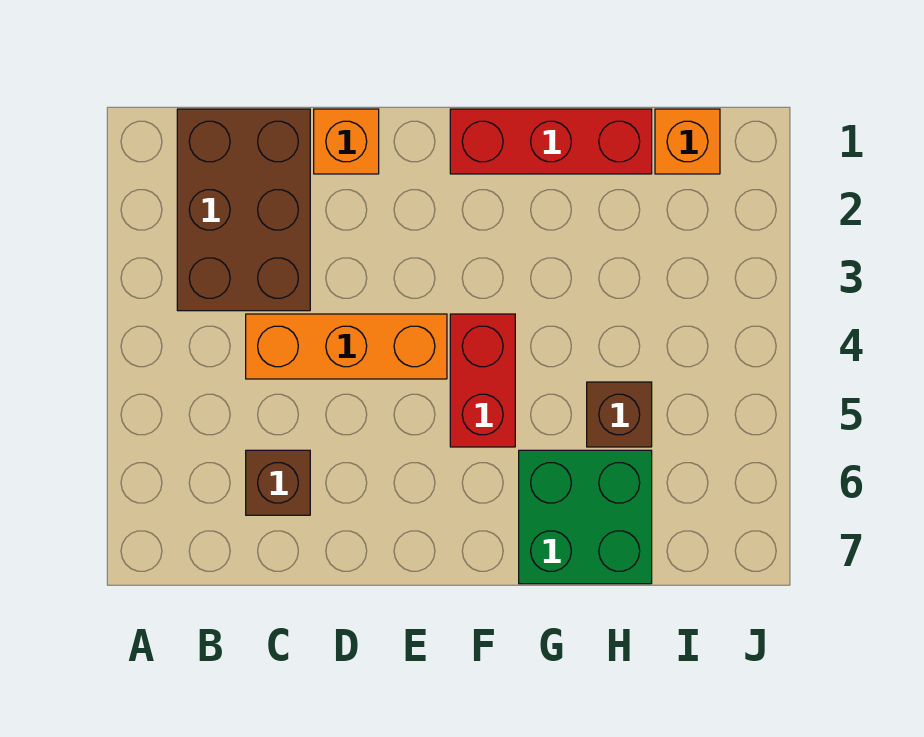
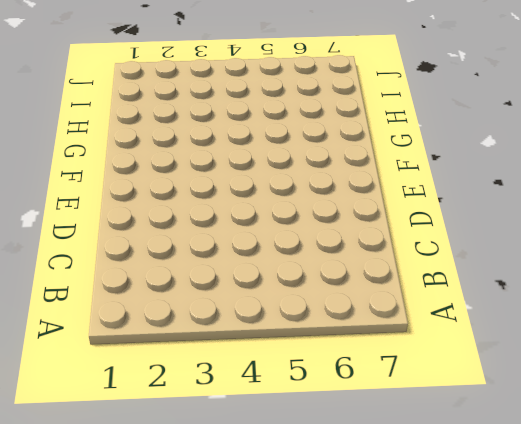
none -> brown 2x3 brick [177,109,310,311]
none -> orange 1x3 brick [246,314,447,379]

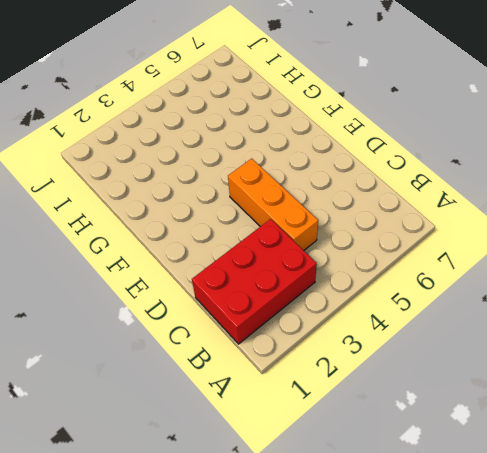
red 2x3 brick [192,219,317,344] -> brown 2x3 brick [177,109,310,311]
none -> brown 1x1 brick [246,450,310,515]
none -> orange 1x1 brick [314,109,379,174]

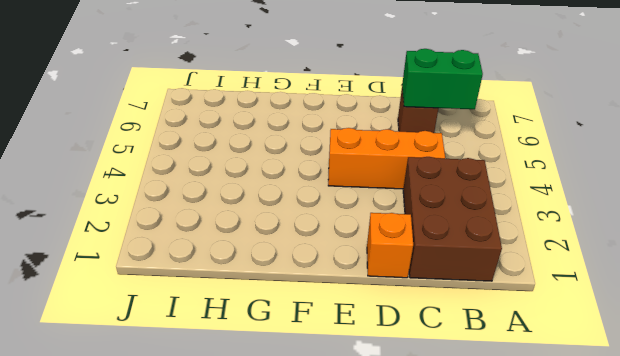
green 1x2 brick [402,49,483,109] -> none
none -> red 1x3 brick [450,109,652,174]
none -> red 1x2 brick [450,314,515,447]

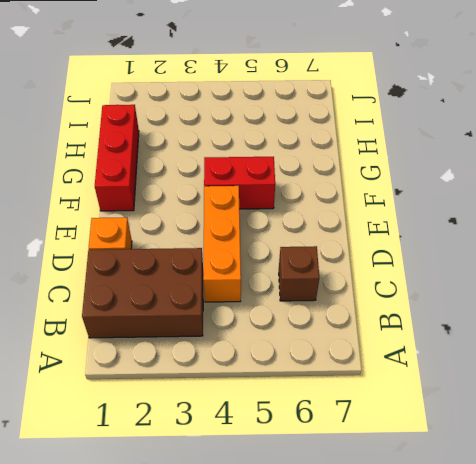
none -> green 2x2 brick [519,450,652,584]
none -> brown 1x1 brick [587,382,652,447]

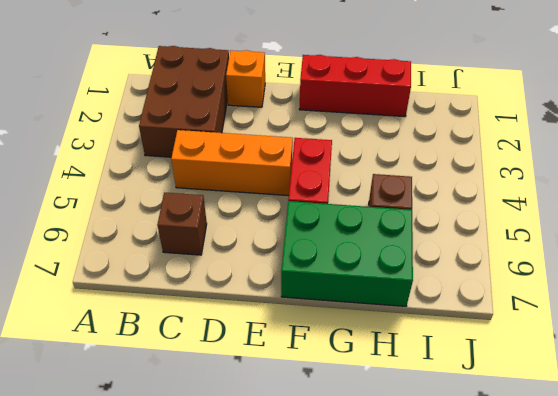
green 2x3 brick [281,201,413,306] -> green 2x2 brick [519,450,652,584]
none -> orange 1x1 brick [655,109,720,174]

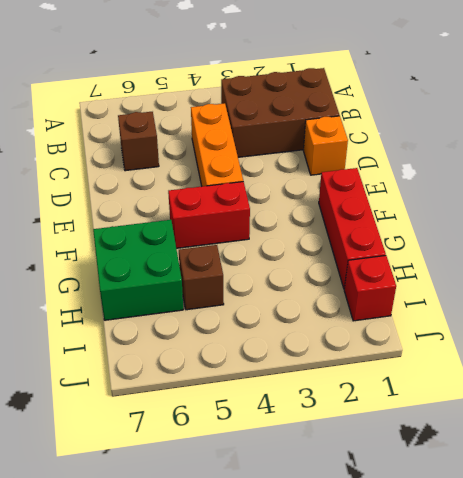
red 1x1 brick [344,256,396,321] -> orange 1x1 brick [655,109,720,174]

